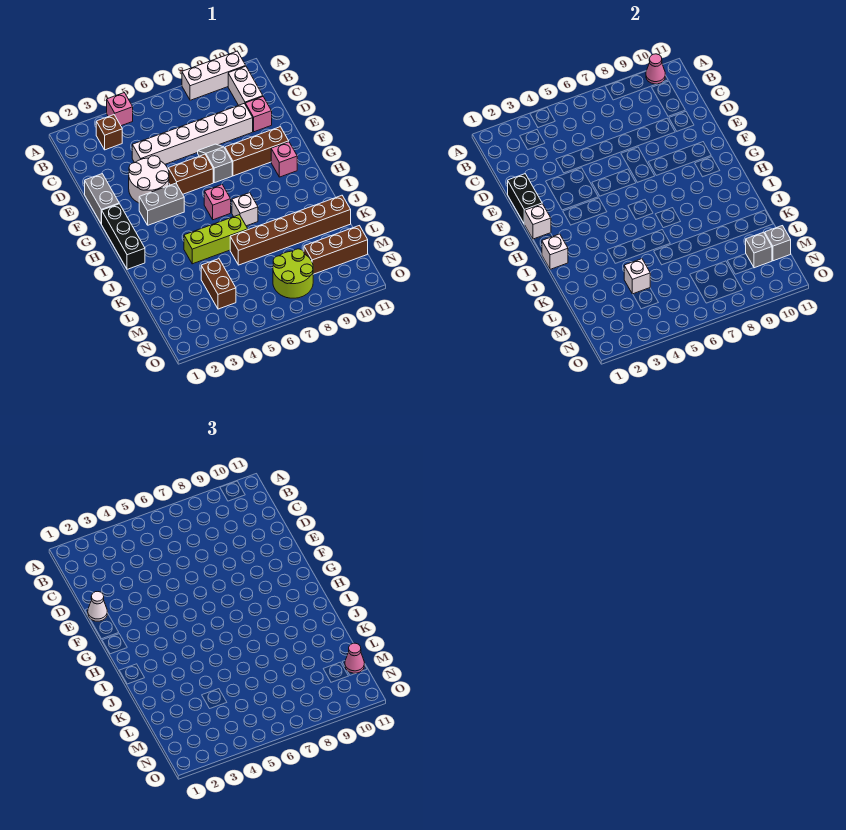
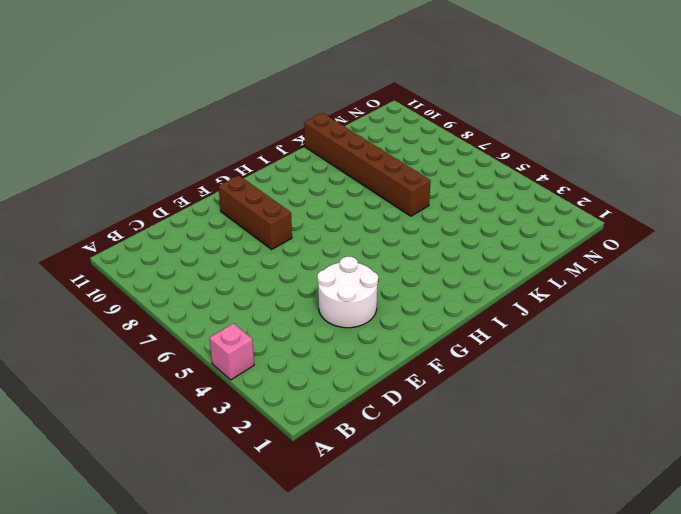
none -> white 1x3 brick [182,51,246,100]
none -> brown 1x1 brick [96,115,122,150]
none -> white 1x2 brick [228,66,263,105]
none -> white 1x6 brick [132,104,253,164]

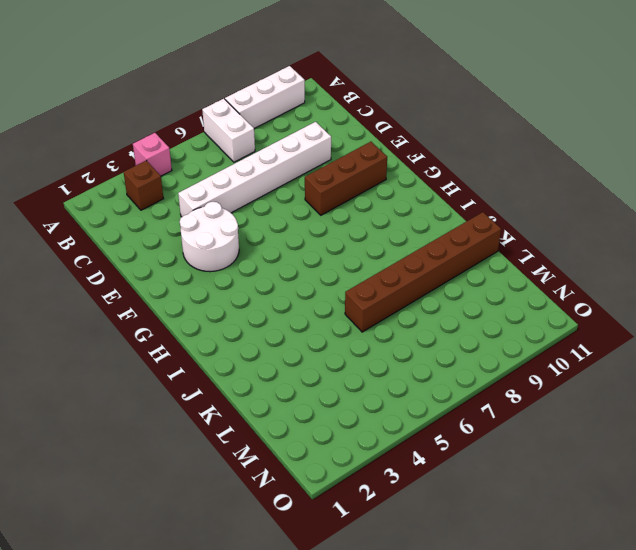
white 1x2 brick [202,99,255,162] -> white 1x2 brick moved to [228,66,263,105]
none -> pink 1x1 brick [245,97,272,132]
none -> grey 1x2 brick [85,174,119,224]
none -> grey 1x2 slope [198,144,232,183]
none -> brown 1x2 brick [168,154,213,194]

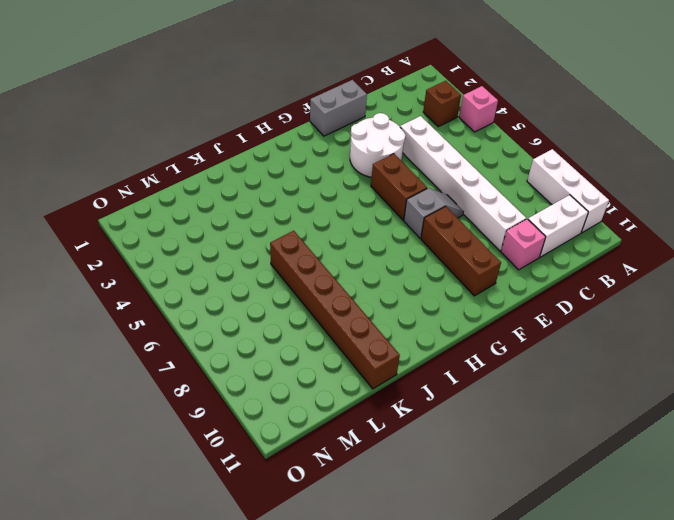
none -> black 1x3 brick [102,204,145,269]
none -> grey 1x2 brick [139,183,184,225]
none -> pink 1x1 brick [271,142,297,177]
none -> pink 1x1 brick [204,185,231,220]

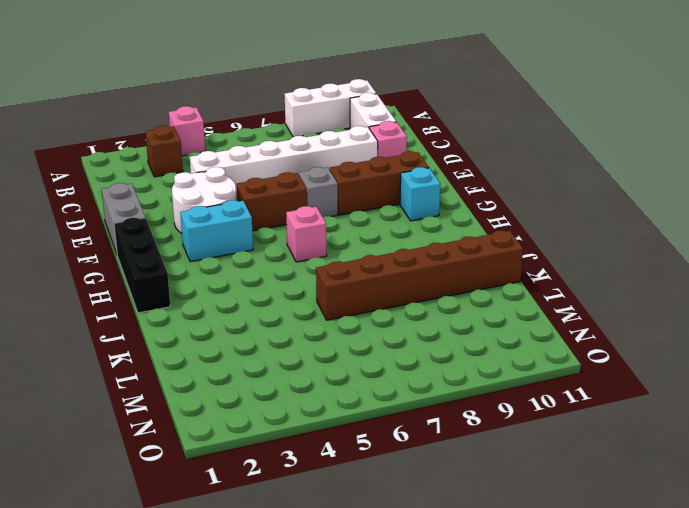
cyan 1x2 brick [180,200,253,262] -> grey 1x2 brick [139,183,184,225]
cyan 1x1 brick [400,167,441,221] -> pink 1x1 brick [271,142,297,177]
none -> white 1x1 brick [232,193,258,226]
none -> lime 1x3 brick [184,215,248,264]
none -> brown 1x2 brick [201,259,236,309]
none -> lime 2x2 round brick [273,249,313,298]

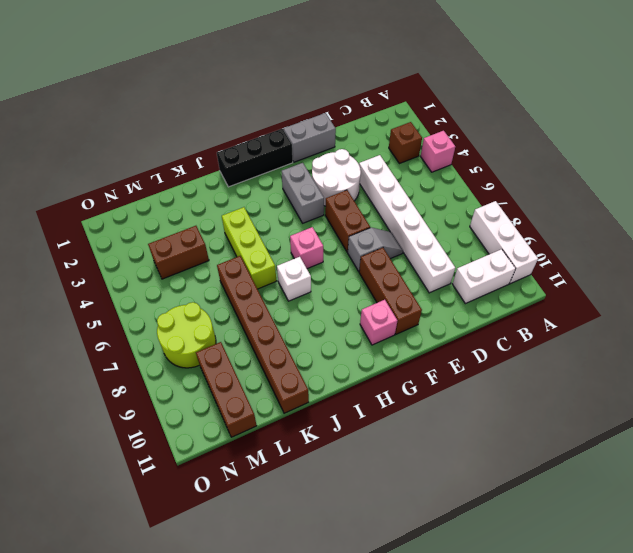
none -> pink 1x1 brick [245,97,272,132]
none -> pink 1x1 cone [646,54,665,84]
none -> black 1x2 brick [508,174,542,224]
none -> white 1x1 brick [525,204,551,239]

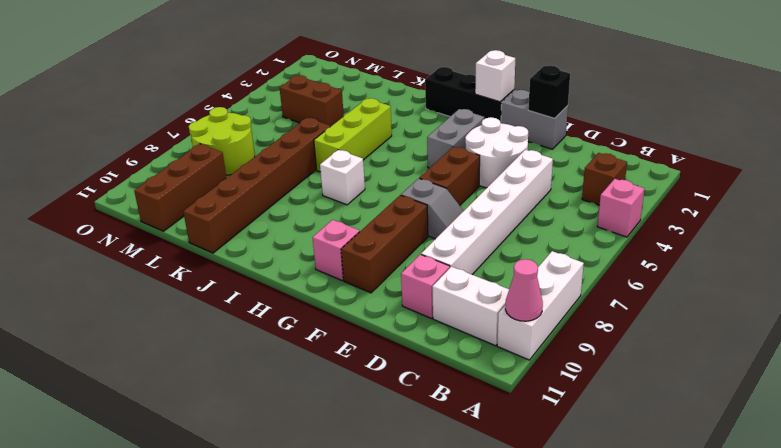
black 1x1 brick [528,66,570,118] -> black 1x2 brick [508,174,542,224]
none -> pink 1x1 brick [204,185,231,220]
none -> white 1x1 brick [542,234,568,269]
none -> white 1x1 brick [624,259,650,294]
none -> grey 1x1 brick [746,232,772,268]

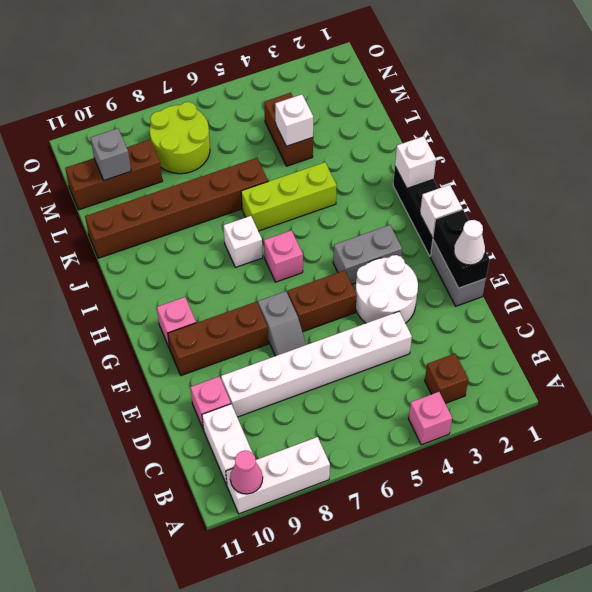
none -> grey 1x1 brick [765,226,791,261]
none -> pink 1x1 cone [345,643,365,673]

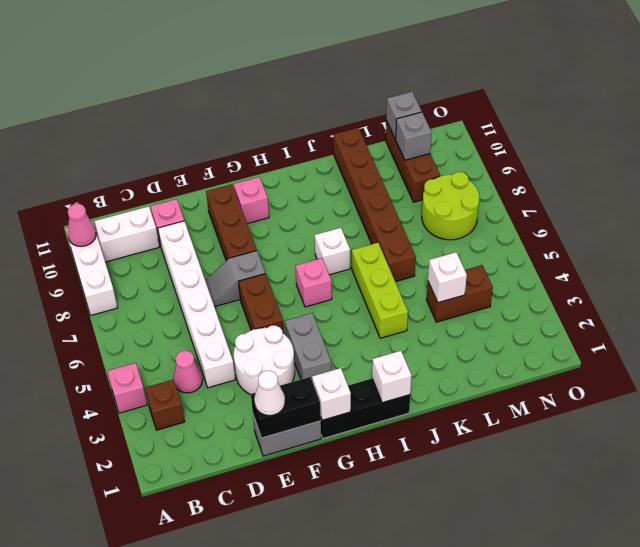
pink 1x1 cone [173,351,203,393] -> pink 1x1 cone moved to [345,643,365,673]

